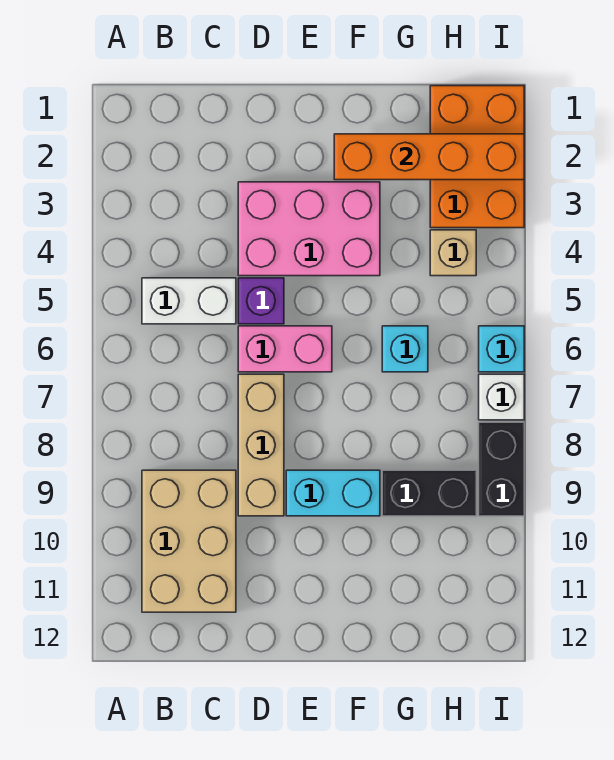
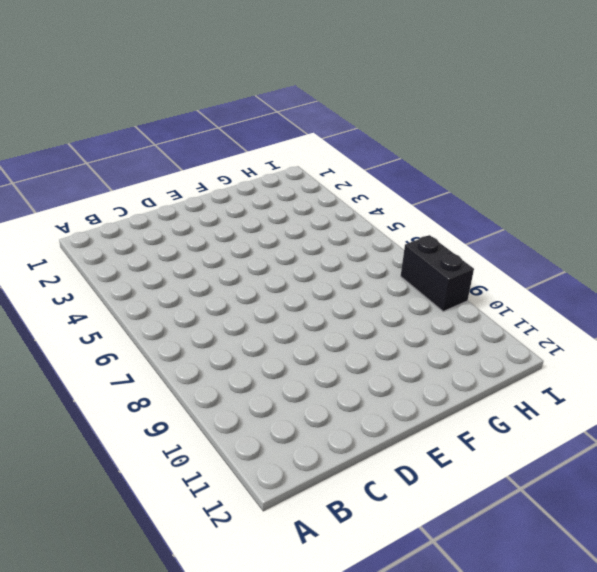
none -> white 1x2 brick [142,278,236,324]
none -> tan 2x3 brick [142,470,236,612]
none -> pink 2x3 brick [238,182,380,276]

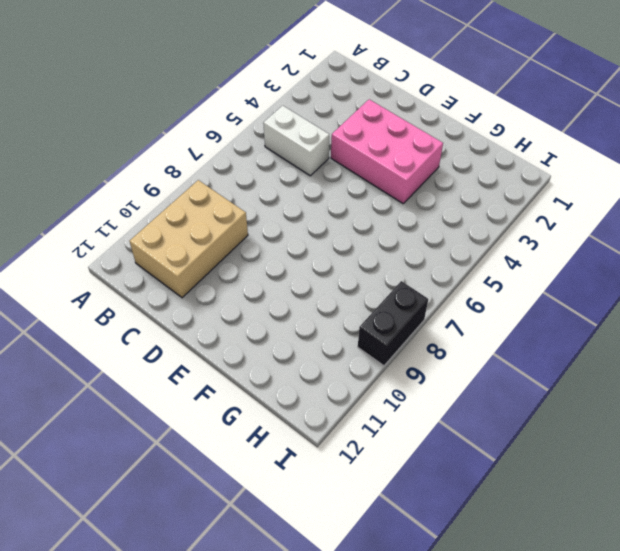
none -> purple 1x1 brick [238,278,284,324]
none -> pink 1x2 brick [238,326,332,372]
none -> tan 1x3 brick [238,374,284,516]

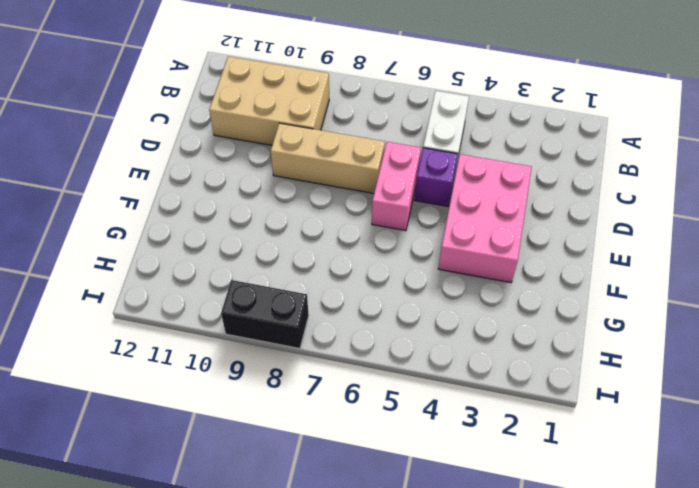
none -> cyan 1x2 brick [286,470,380,516]
none -> cyan 1x1 brick [382,326,428,372]
none -> black 1x2 brick [382,470,476,516]

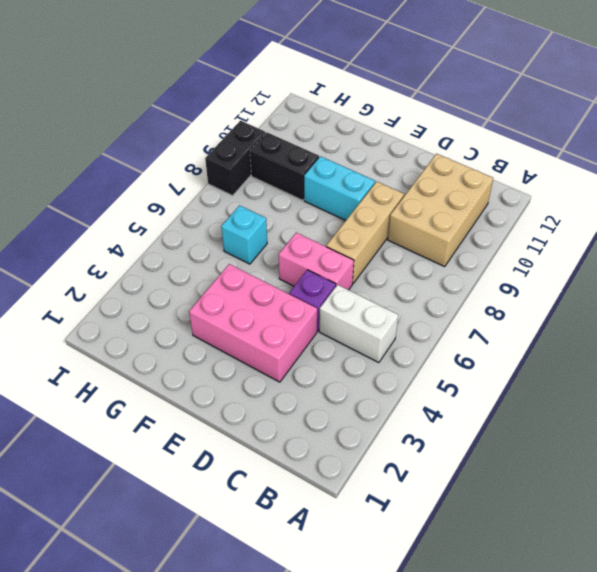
none -> orange 2x3 brick [430,86,524,228]
none -> tan 1x1 brick [430,230,476,276]
none -> cyan 1x1 brick [479,326,524,372]

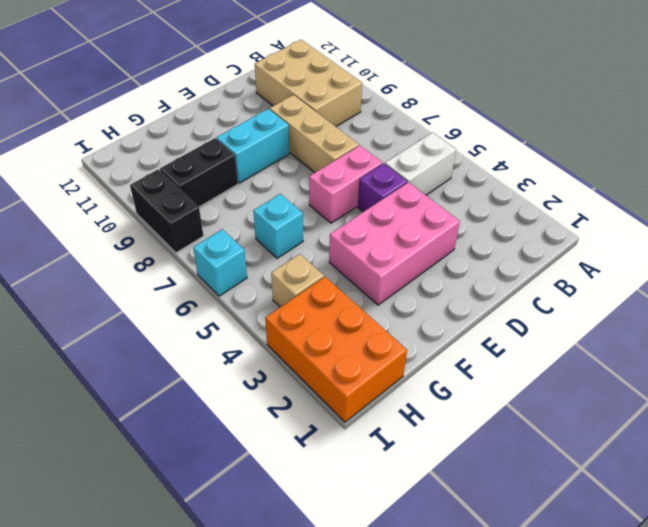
none -> white 1x1 brick [479,374,524,420]
none -> orange 1x4 brick [334,134,524,180]

